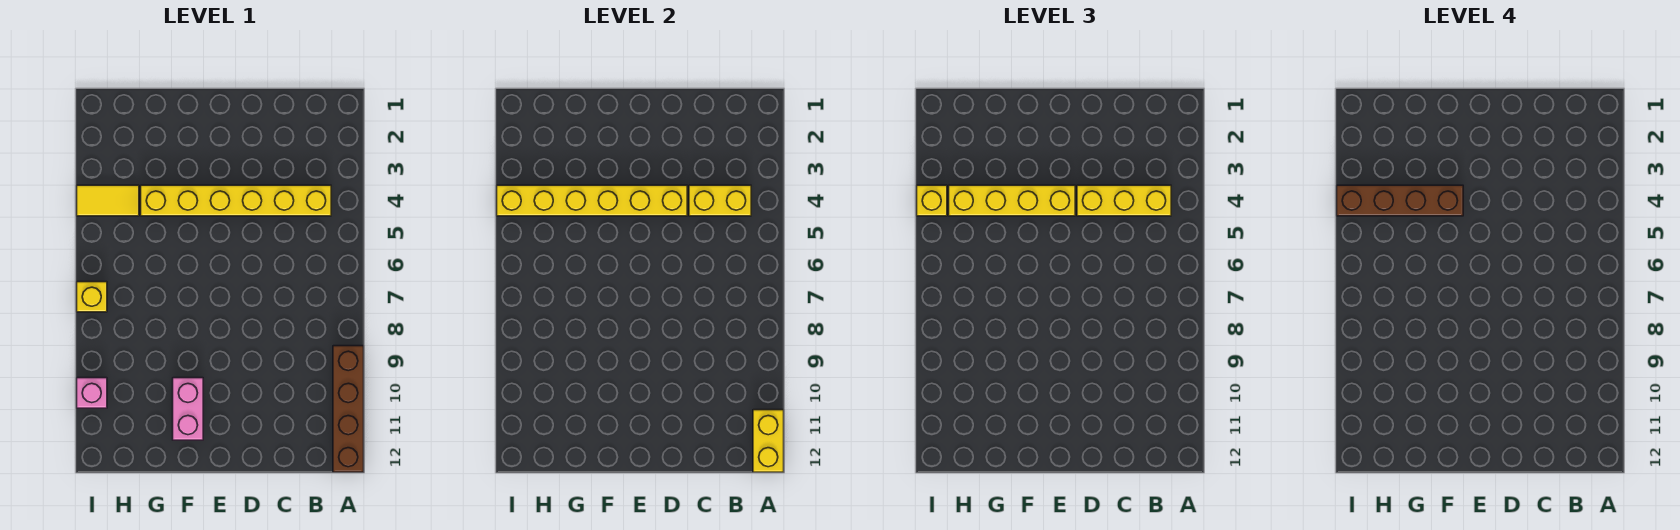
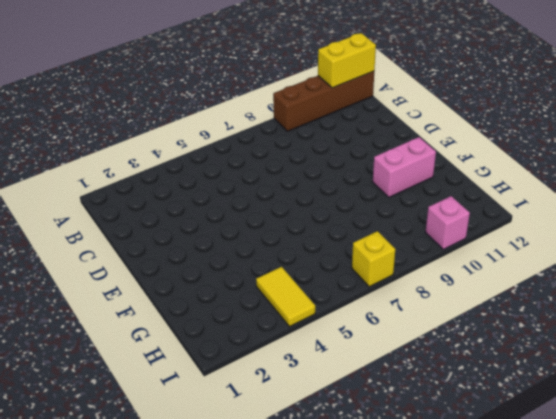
none -> yellow 1x6 brick [141,185,331,216]
none -> yellow 1x2 brick [689,185,751,216]
none -> yellow 1x6 brick [497,185,687,216]

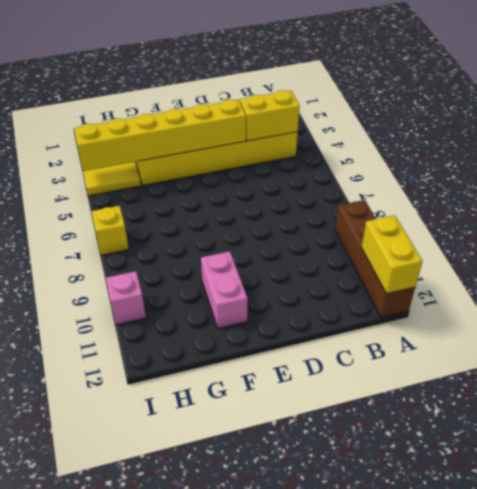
none -> yellow 1x3 brick [1077,185,1171,216]
none -> yellow 1x4 brick [949,185,1075,216]
none -> yellow 1x1 brick [917,185,947,216]

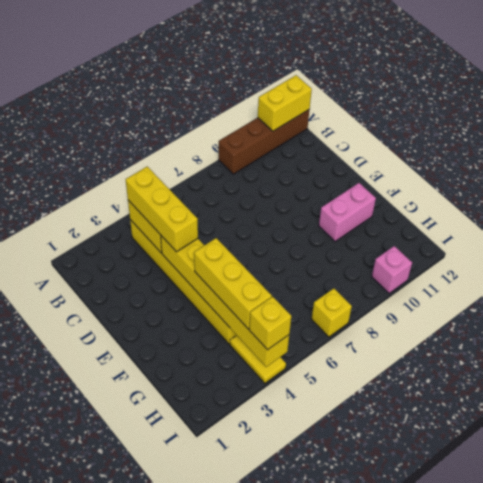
yellow 1x3 brick [194,238,272,329] -> yellow 1x4 brick [949,185,1075,216]
none -> brown 1x4 brick [1337,185,1463,216]

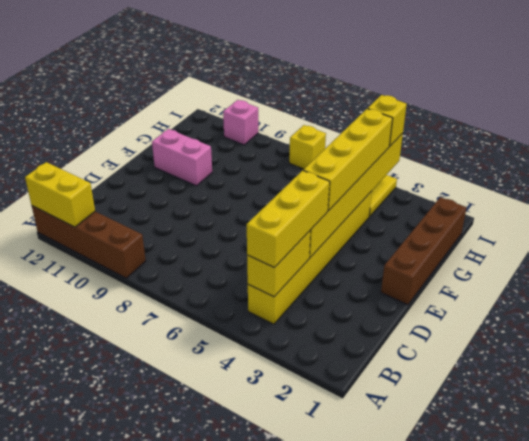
brown 1x4 brick [381,197,467,305] -> brown 1x4 brick moved to [1337,185,1463,216]

